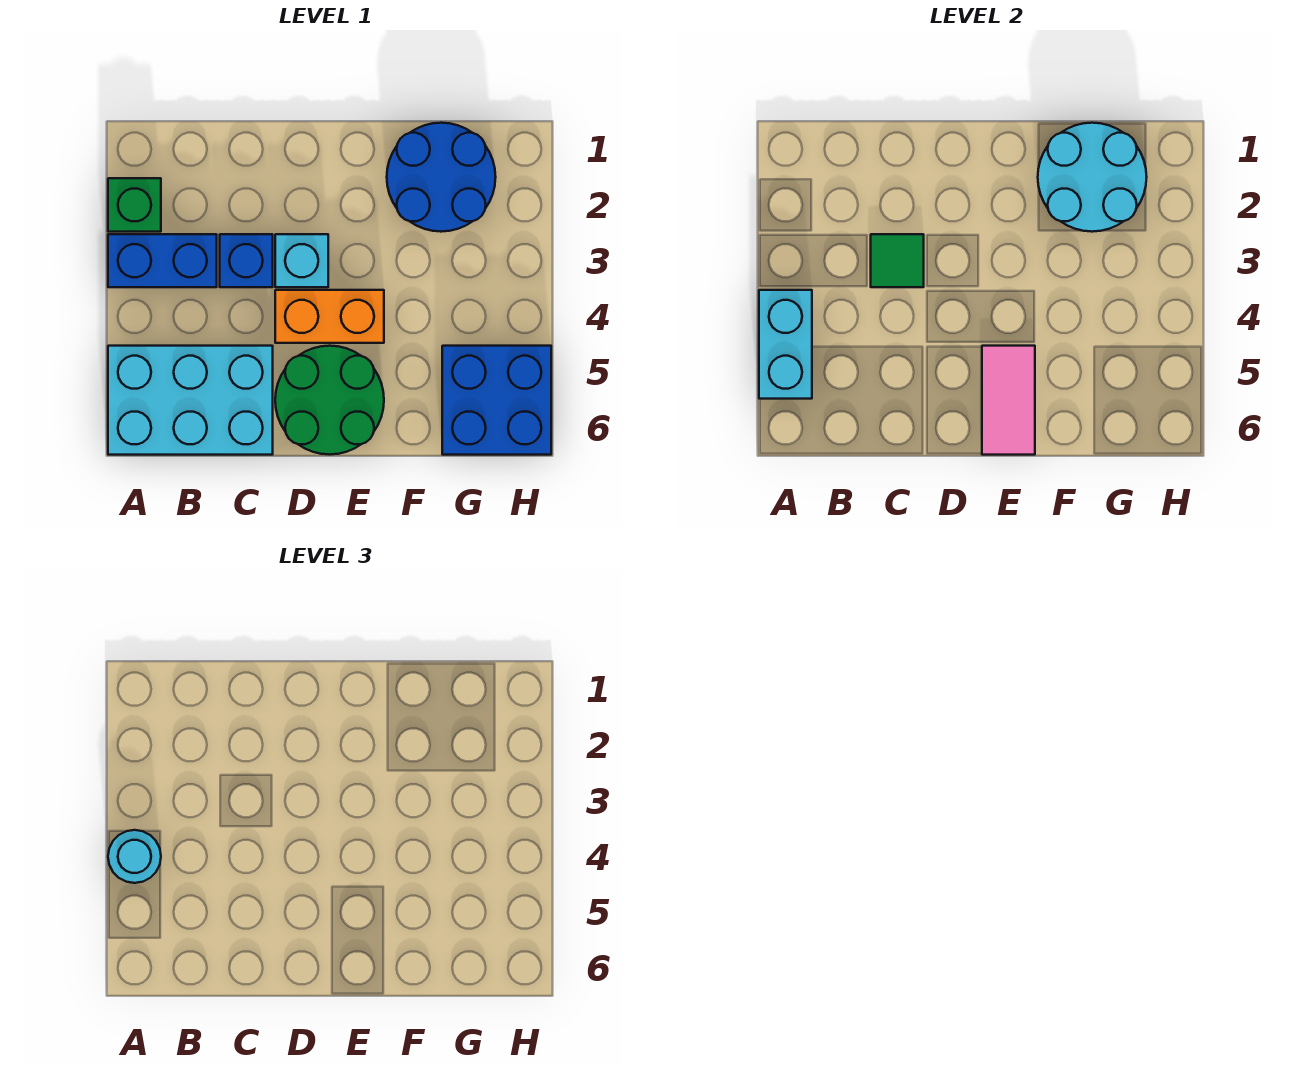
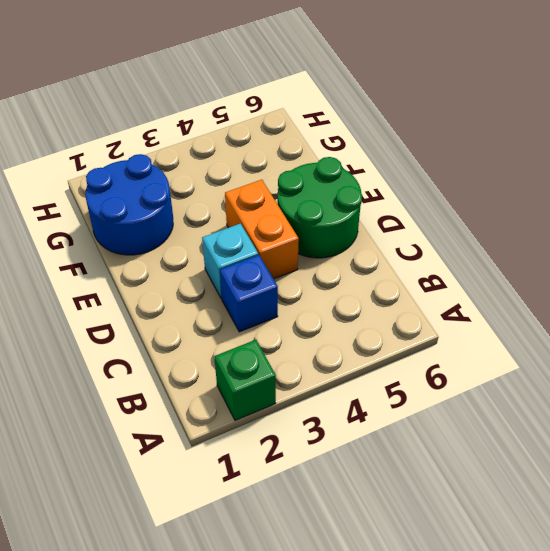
none -> blue 1x2 brick [108,234,217,287]
none -> cyan 2x3 brick [108,346,273,455]
none -> blue 2x2 brick [442,346,551,455]

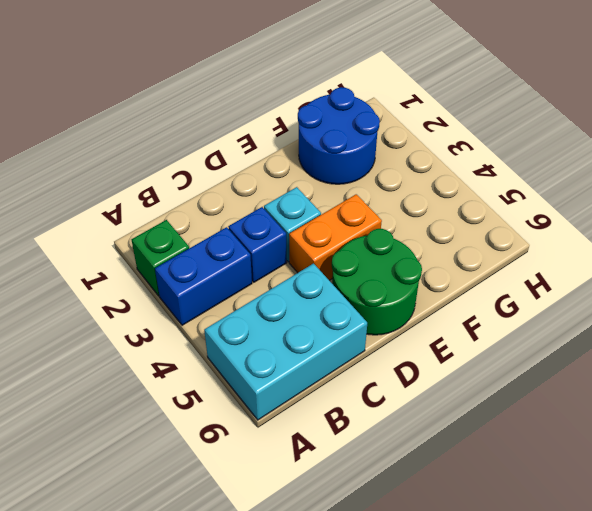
none -> blue 2x2 brick [442,346,551,455]
none -> cyan 1x2 brick [759,290,812,399]
none -> green 1x1 tile [871,234,924,287]

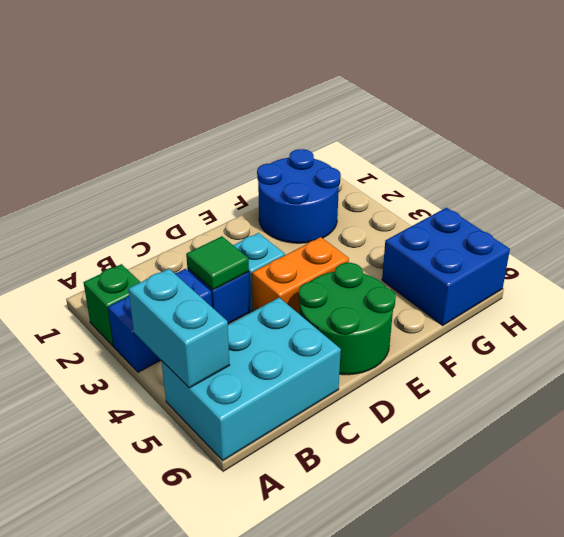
none -> pink 1x2 tile [982,346,1035,455]
none -> cyan 2x2 round brick [1038,123,1147,232]
none -> cyan 1x1 round brick [108,830,161,883]

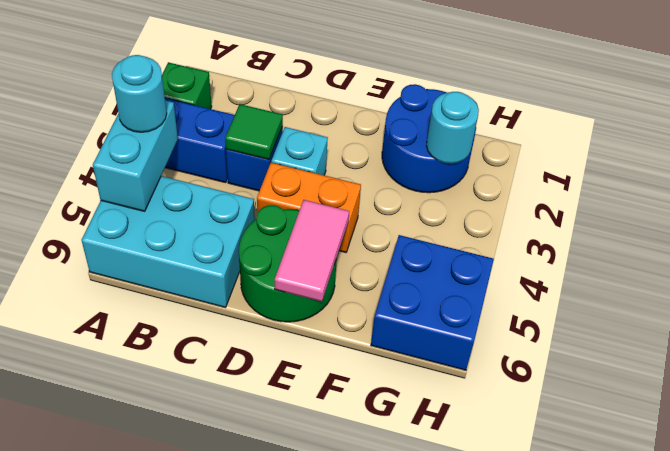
cyan 1x1 round brick [427,92,479,164] -> cyan 2x2 round brick [1038,123,1147,232]

